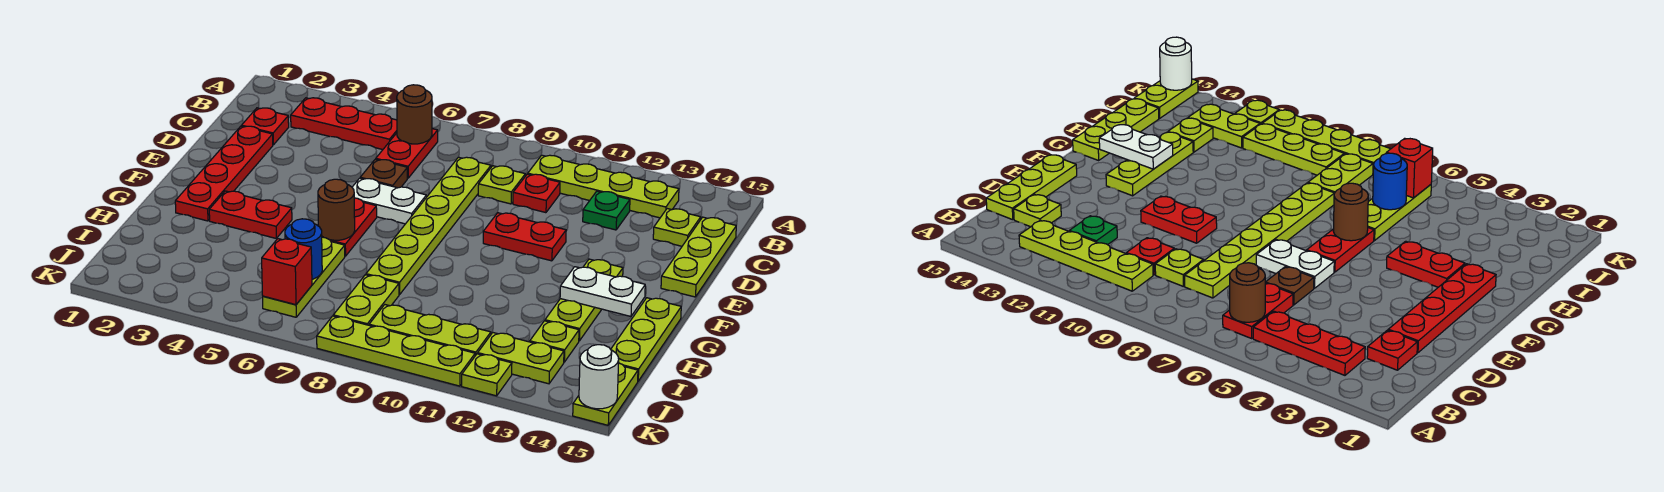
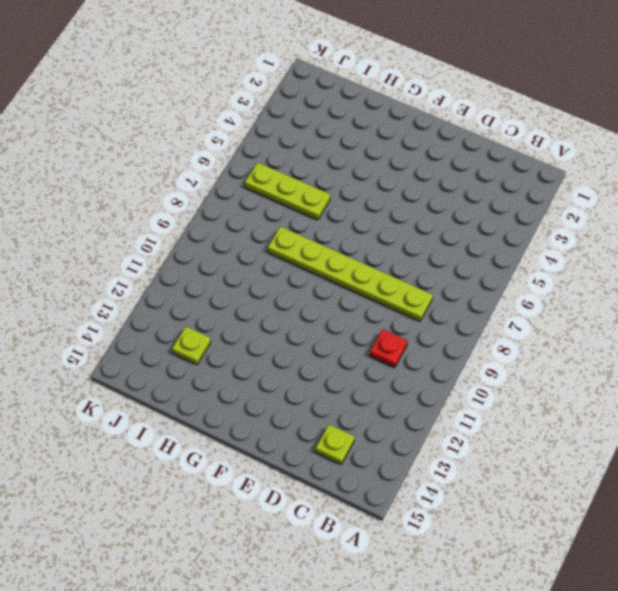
none -> red 1x3 plate [291,98,397,150]
none -> red 1x2 plate [376,129,438,178]
none -> lime 1x4 plate [528,155,679,218]
none -> red 1x1 plate [242,108,289,145]

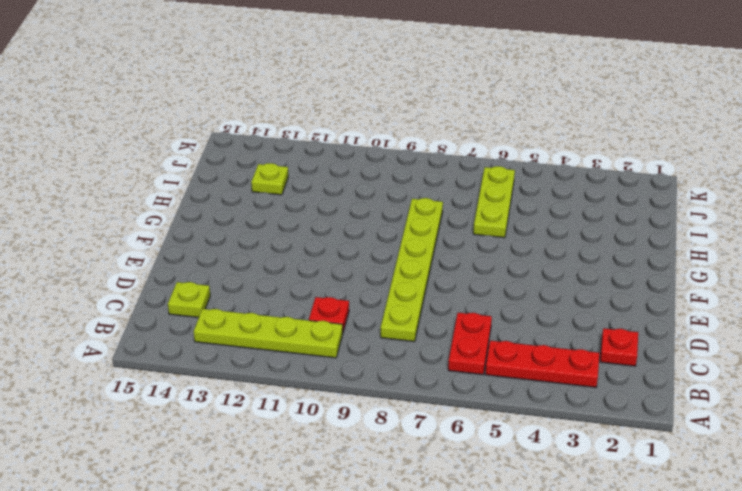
none -> lime 1x1 plate [478,166,525,204]
none -> green 1x1 plate [583,191,630,230]
none -> lime 1x3 plate [661,217,736,297]
none -> red 1x4 plate [175,126,273,221]

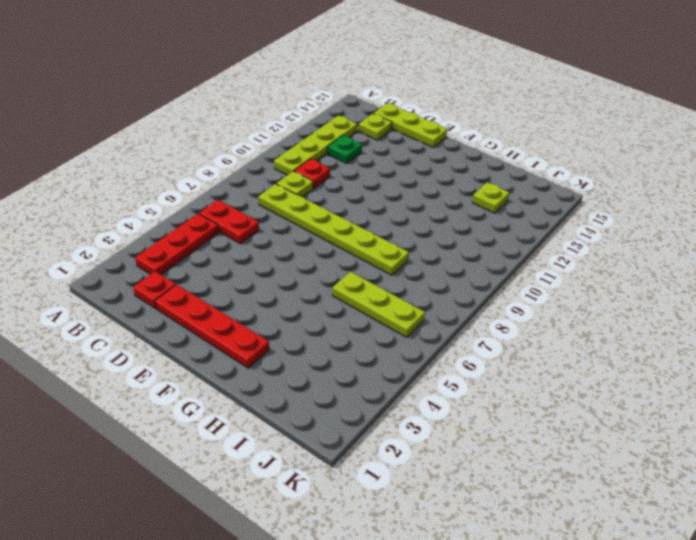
none -> brown 1x1 plate [360,159,407,188]
none -> white 1x2 plate [352,178,426,224]
none -> red 1x2 plate [483,213,566,261]
none -> red 1x2 plate [330,198,377,256]

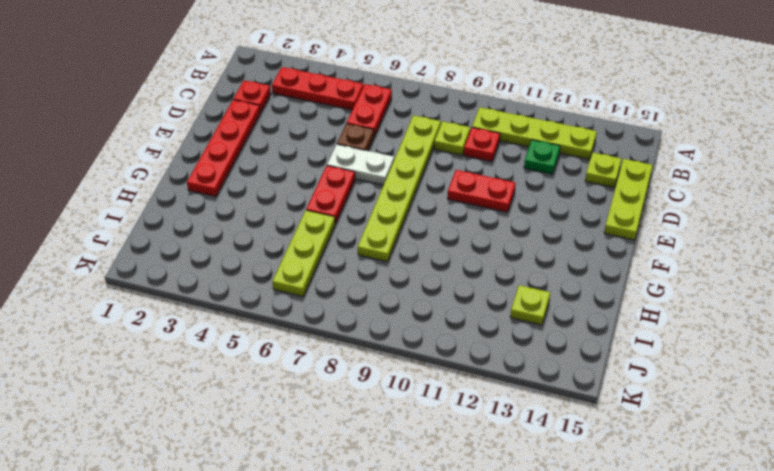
none -> lime 1x3 plate [545,259,623,341]
none -> red 1x2 plate [209,191,292,238]
none -> lime 1x3 plate [611,298,681,381]
none -> lime 1x2 plate [333,275,399,325]

